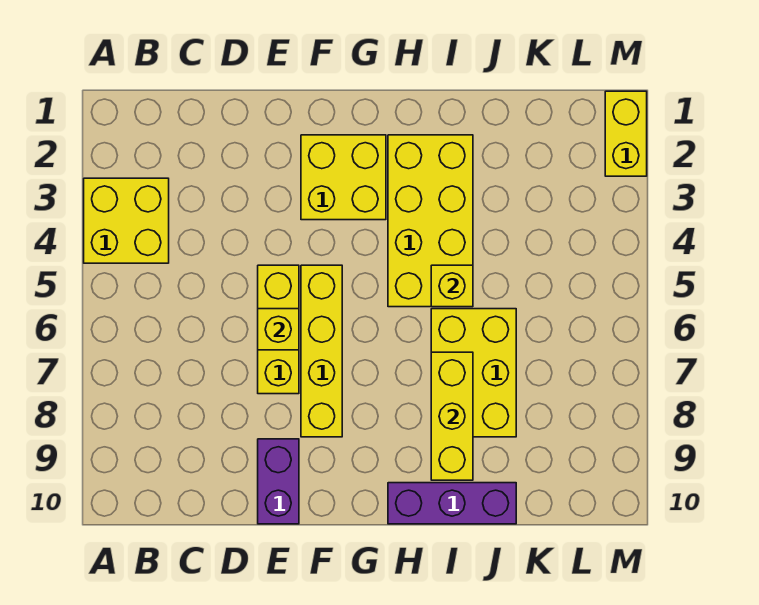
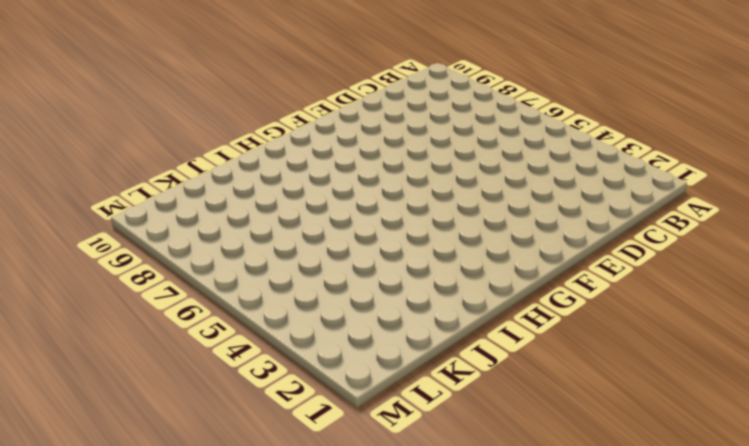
none -> yellow 2x2 brick [84,178,169,263]
none -> yellow 1x3 brick [258,265,299,394]
none -> purple 1x2 brick [258,439,299,524]

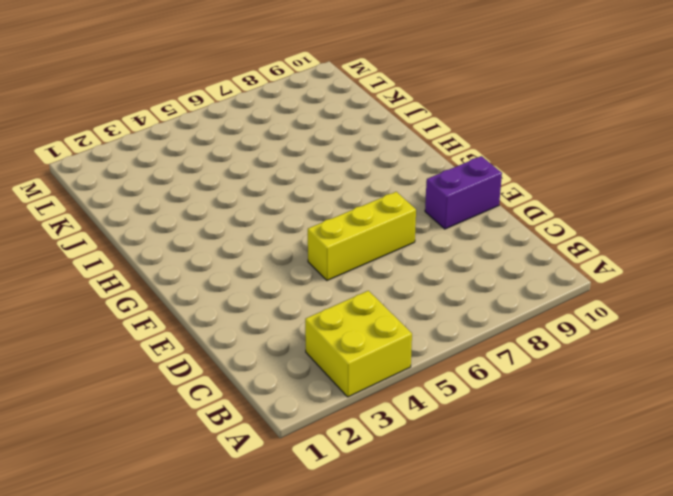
none -> yellow 2x2 brick [301,135,386,220]
none -> yellow 1x4 brick [301,265,342,437]
none -> yellow 2x4 brick [388,135,473,307]

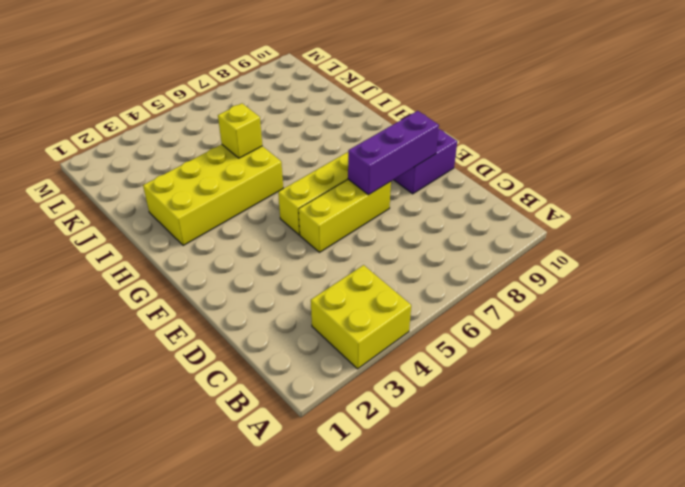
purple 1x3 brick [348,111,439,195] -> purple 1x3 brick turned to [388,483,516,524]
none -> yellow 2x2 brick [301,135,386,220]
none -> yellow 2x3 brick [431,309,516,437]
none -> yellow 1x2 brick [605,91,647,176]

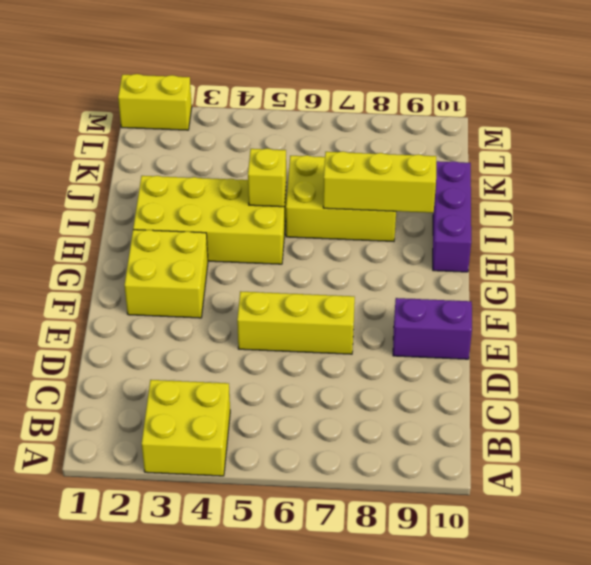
none -> yellow 1x4 brick [301,265,342,437]
none -> yellow 1x1 brick [258,309,299,350]

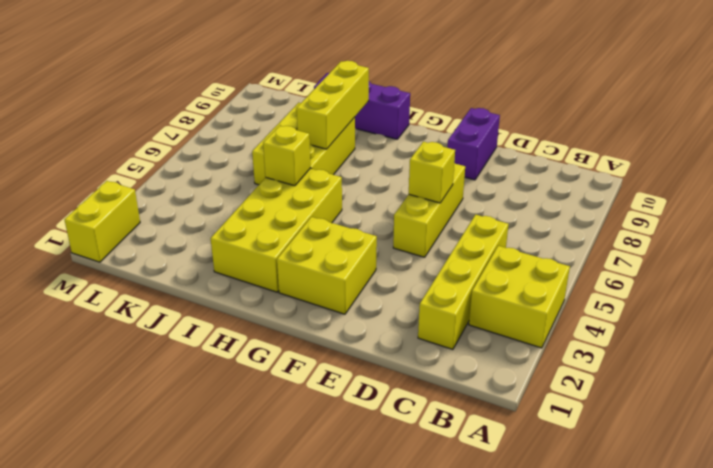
yellow 1x4 brick [418,215,509,349] -> yellow 1x4 brick moved to [301,265,342,437]

